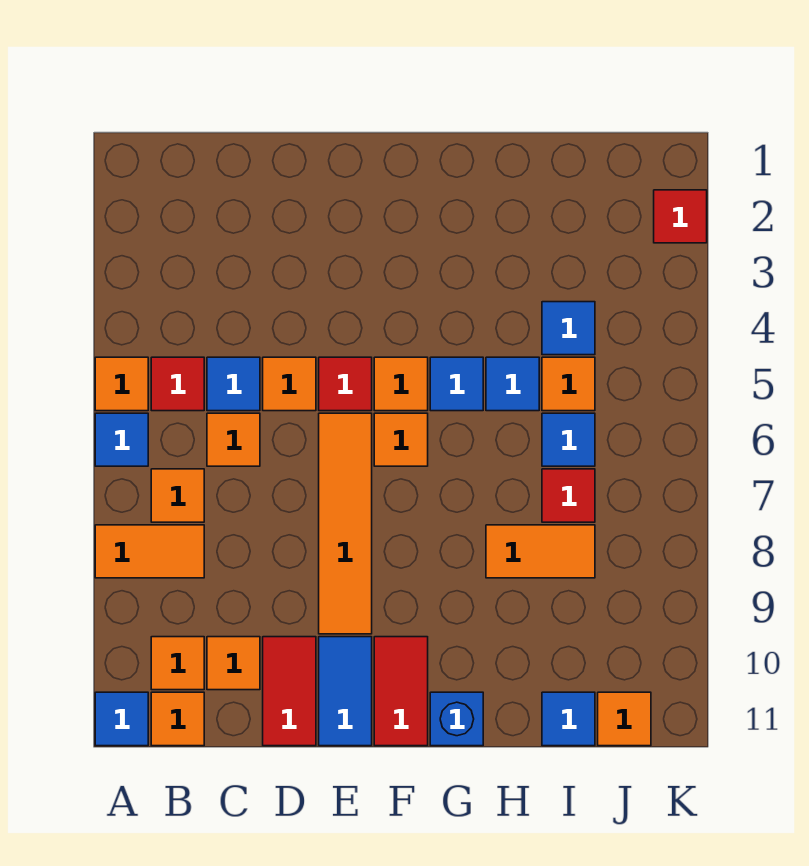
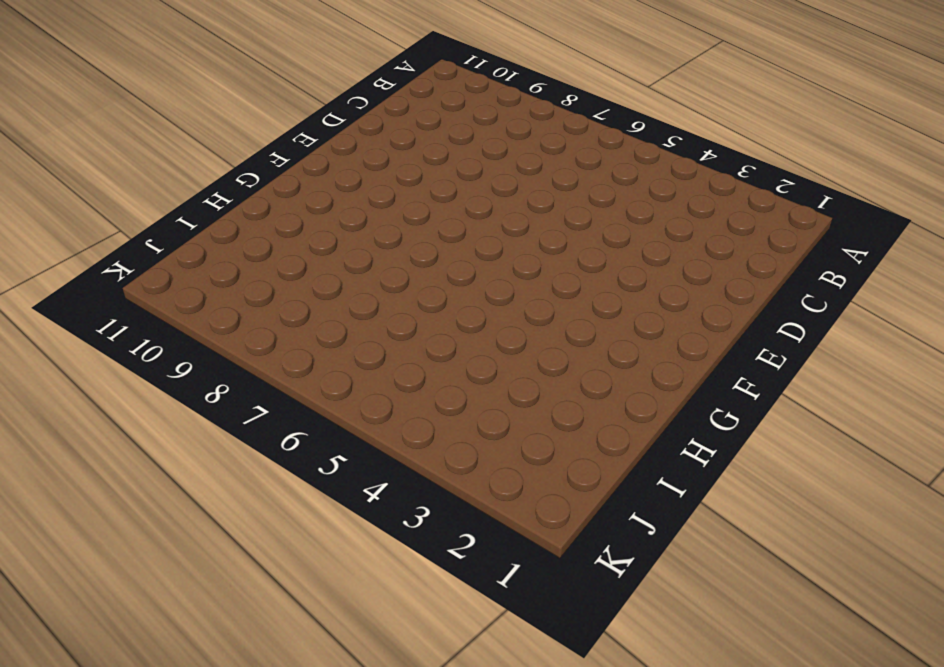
none -> orange 1x1 tile [95,357,148,411]
none -> blue 1x1 tile [95,413,148,466]
none -> orange 1x2 tile [95,525,204,578]
none -> blue 1x1 tile [95,692,148,746]

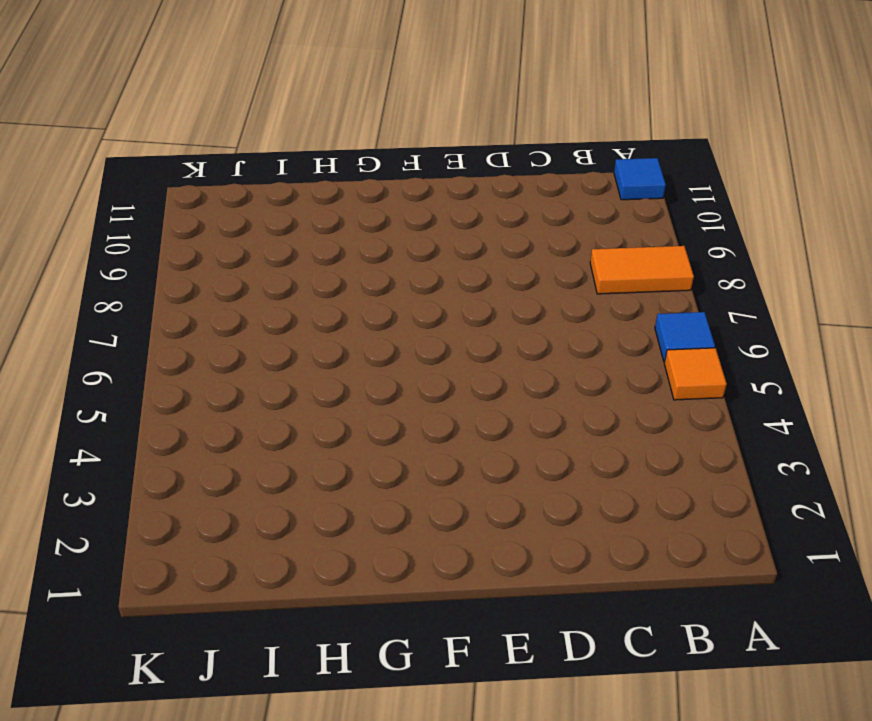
none -> red 1x1 tile [151,357,204,411]
none -> orange 1x1 tile [151,469,204,522]
none -> orange 1x1 tile [151,637,204,690]
none -> orange 1x1 tile [151,692,204,746]

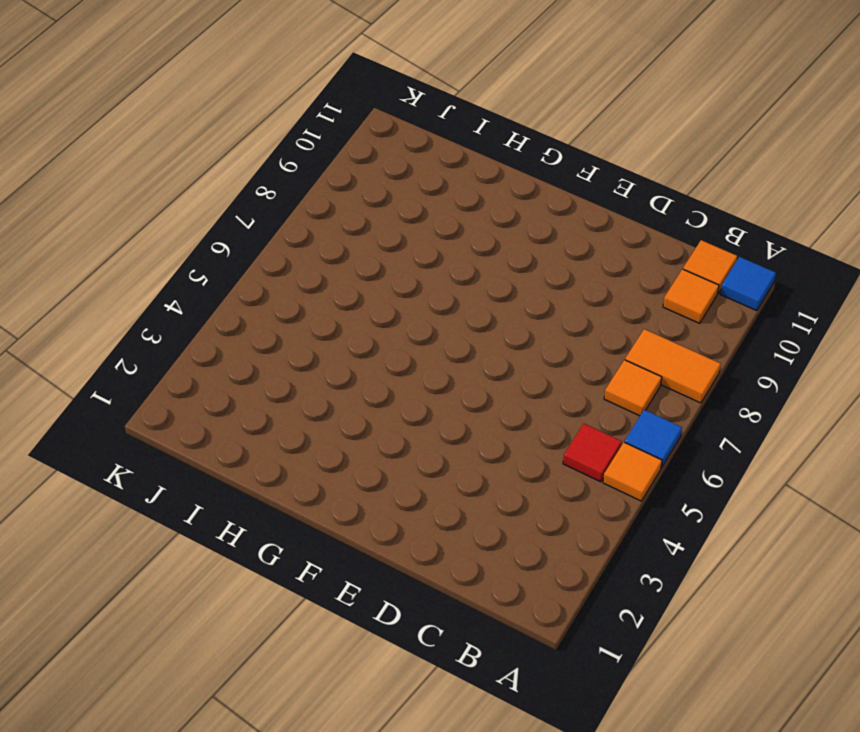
none -> blue 1x1 tile [207,357,260,411]
none -> orange 1x1 tile [207,413,260,466]
none -> orange 1x1 tile [207,637,260,690]
none -> orange 1x1 tile [263,357,316,411]

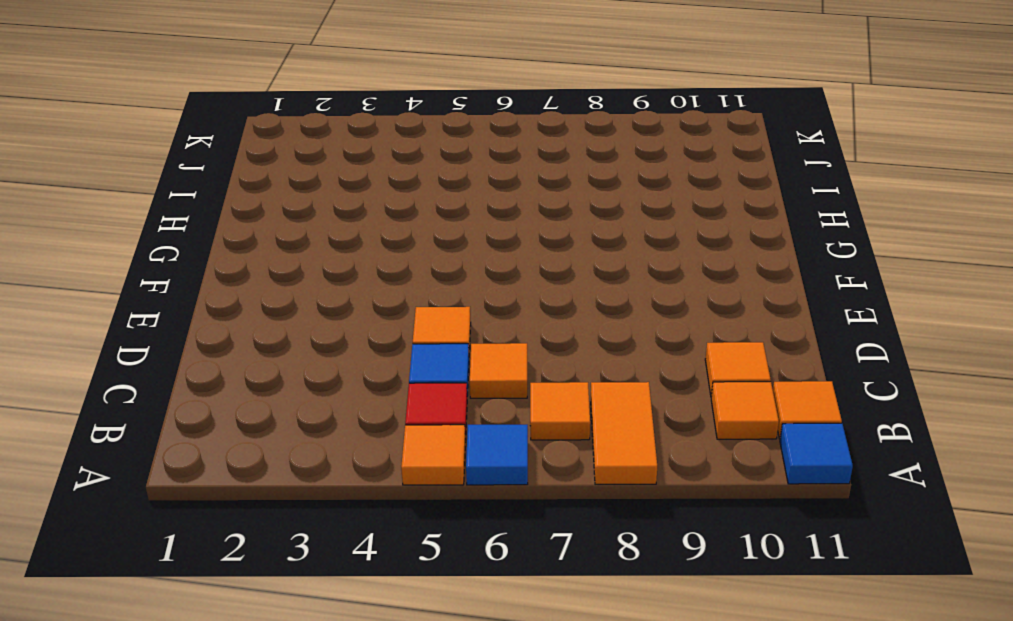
none -> red 1x2 tile [263,637,316,746]
none -> red 1x1 tile [319,357,372,411]
none -> orange 1x4 tile [319,413,372,634]
none -> blue 1x2 tile [319,637,372,746]

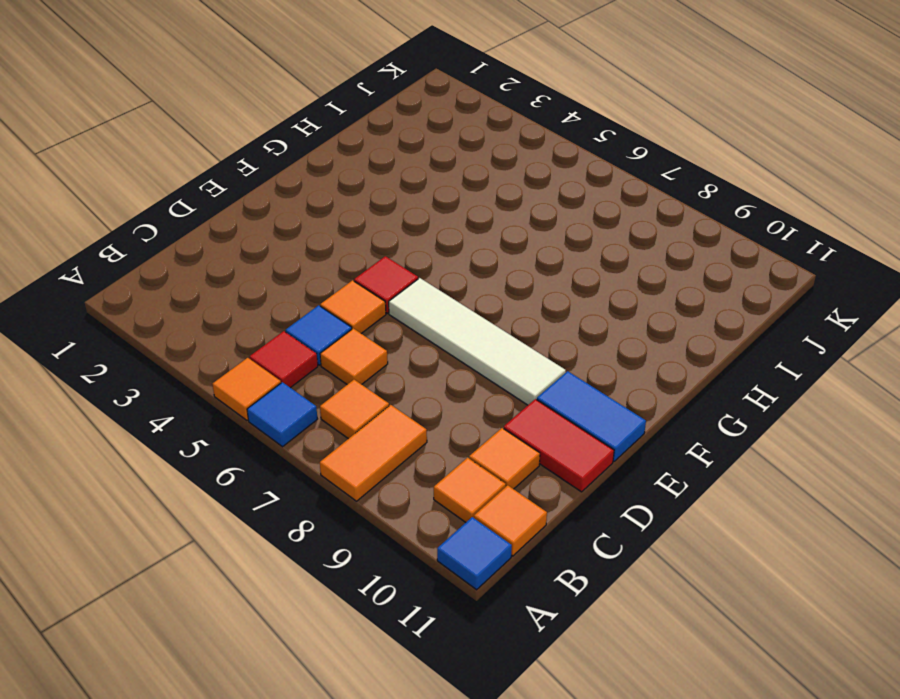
white 1x4 tile [389,278,566,405] -> orange 1x4 tile [319,413,372,634]
none -> orange 1x1 tile [374,357,428,411]
none -> orange 1x1 tile [374,413,428,466]
none -> red 1x2 tile [374,637,428,746]
none -> blue 1x1 tile [430,357,483,411]

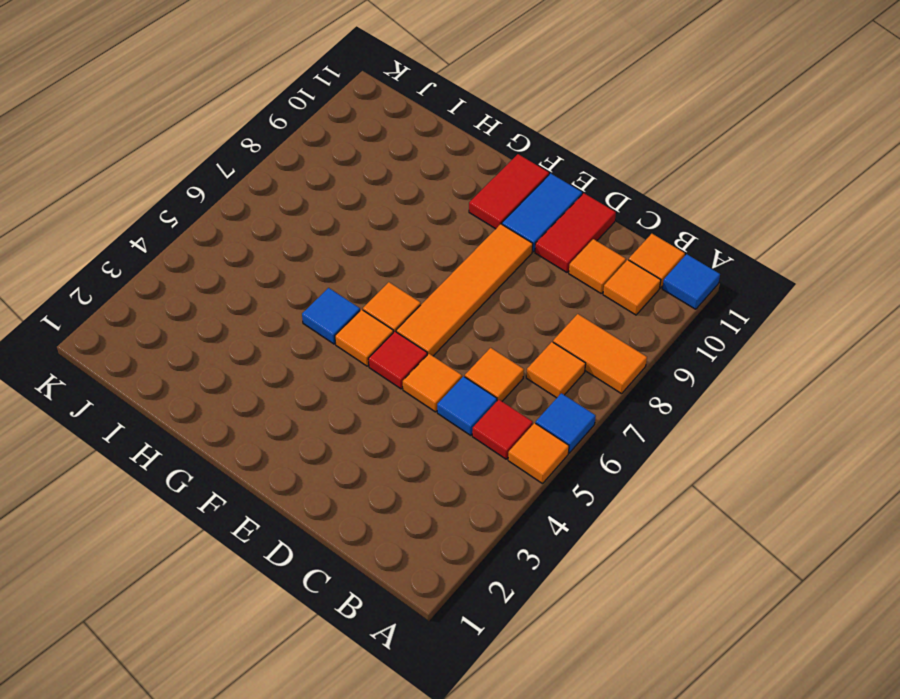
none -> blue 1x1 brick [430,692,483,746]
none -> blue 1x1 tile [486,357,539,411]
none -> orange 1x2 tile [486,525,595,578]
none -> blue 1x1 tile [542,302,595,355]

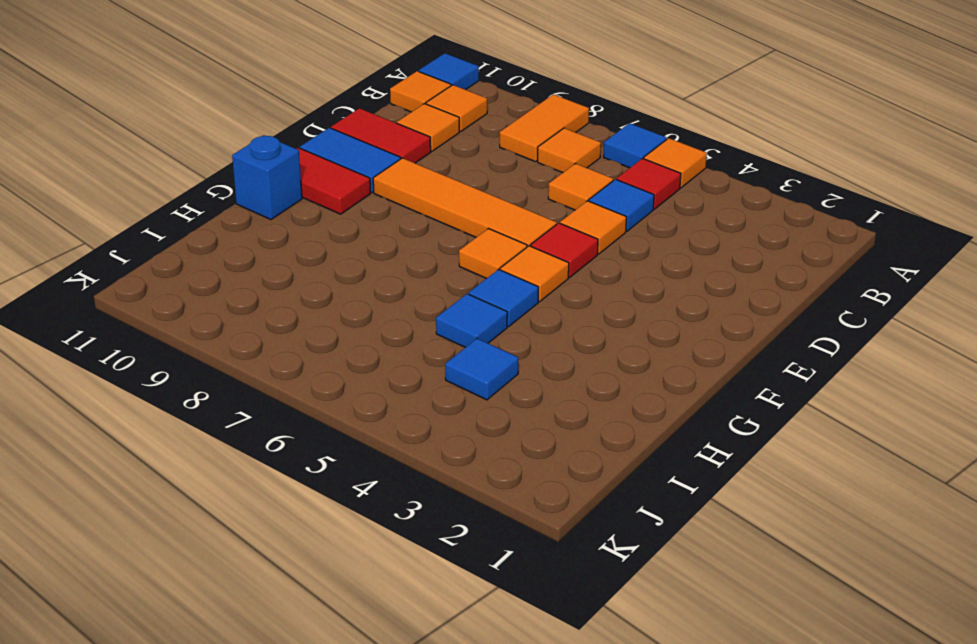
none -> orange 1x2 tile [486,525,595,578]
none -> orange 1x1 tile [542,357,595,411]
none -> blue 1x1 tile [542,413,595,466]
none -> red 1x1 tile [542,469,595,522]

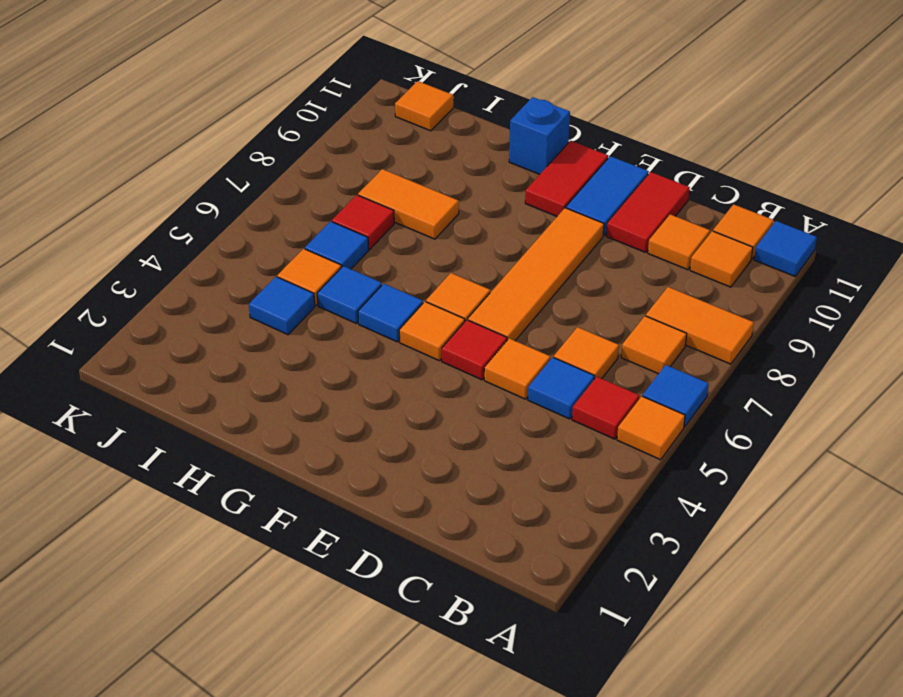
none -> blue 1x1 tile [542,692,595,746]
none -> red 1x1 tile [654,190,707,243]

